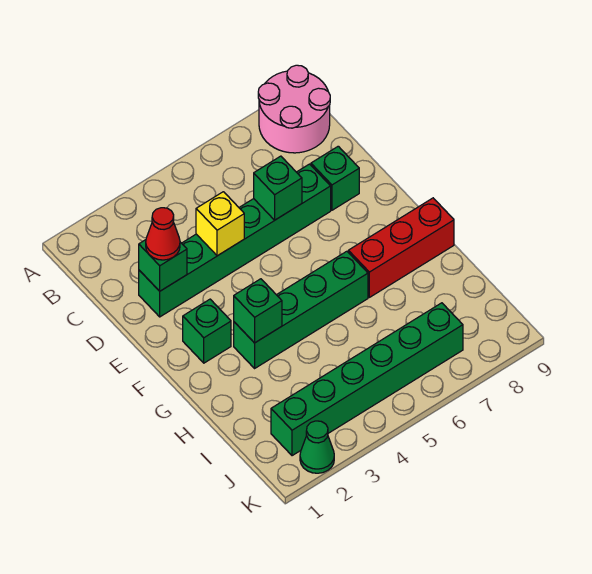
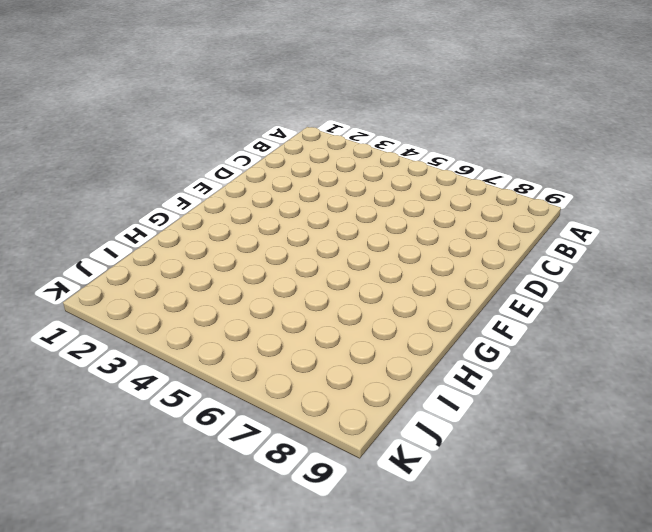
none -> pink 2x2 round brick [258,65,330,153]
none -> green 1x6 brick [139,164,331,317]
none -> green 1x1 brick [311,146,359,210]

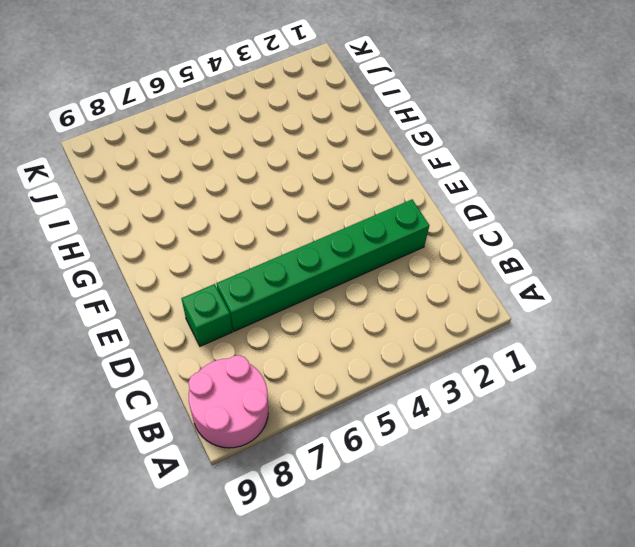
none -> green 1x1 brick [183,299,231,363]
none -> green 1x4 brick [234,251,368,368]
none -> red 1x3 brick [348,198,454,297]

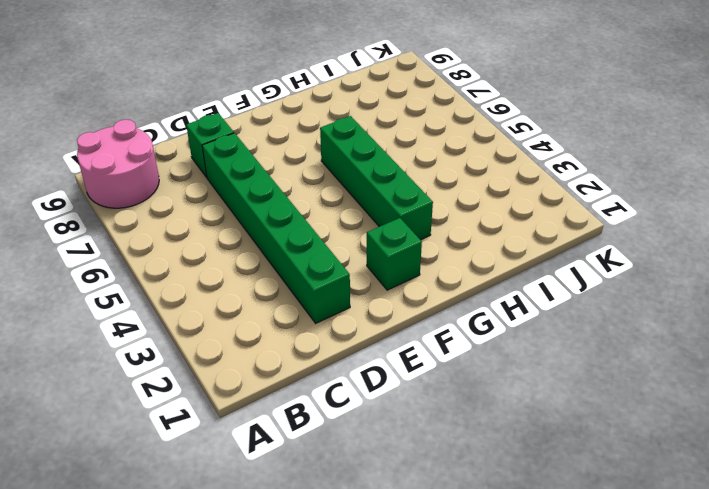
none -> red 1x3 brick [348,198,454,297]
none -> green 1x6 brick [271,303,463,456]
none -> green 1x1 cone [300,421,334,473]

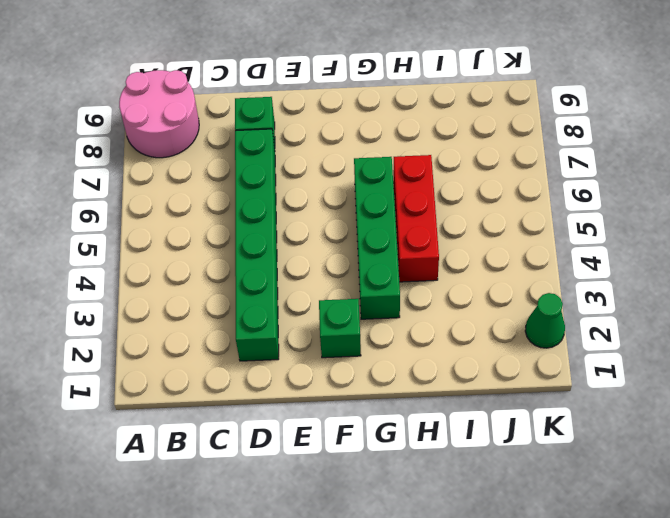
red 1x3 brick [393,155,439,282] -> red 1x3 brick moved to [348,198,454,297]
none -> green 1x6 brick [271,303,463,456]
none -> green 1x1 brick [139,240,187,291]
none -> yellow 1x1 brick [196,192,244,256]

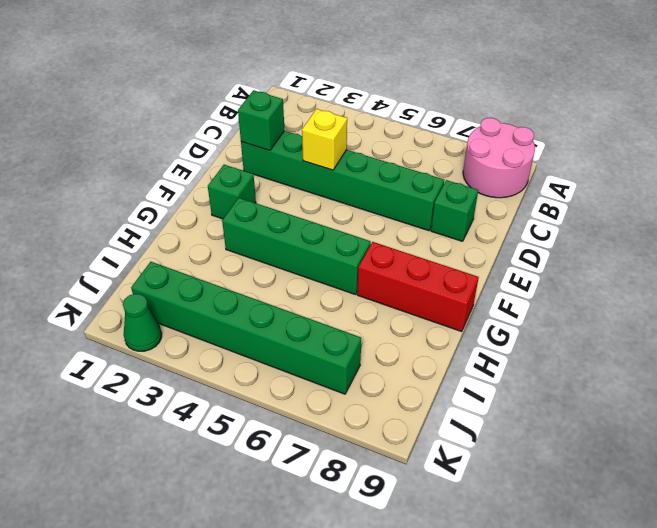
none -> green 1x1 brick [254,156,302,220]
none -> green 1x1 brick [234,279,282,343]
none -> red 1x1 cone [146,208,180,260]

